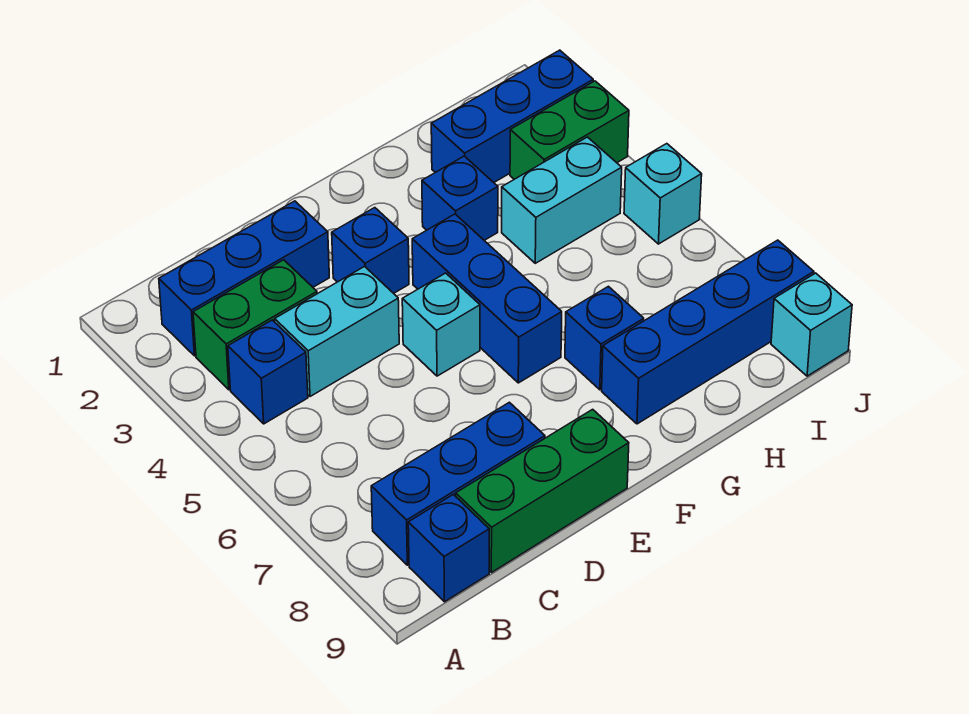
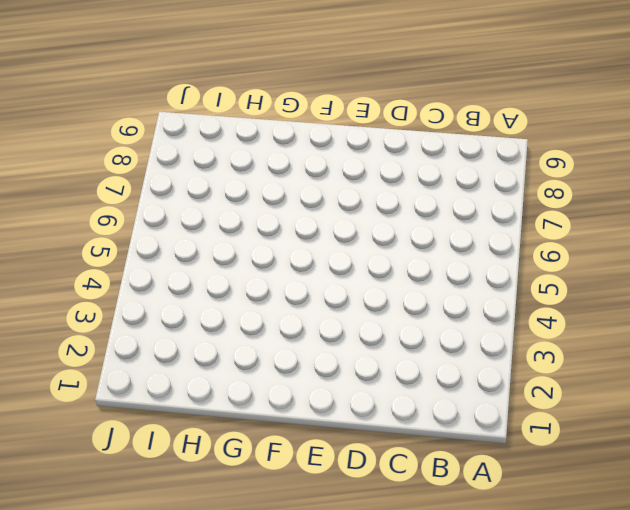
none -> blue 1x3 brick [159,201,329,356]
none -> green 1x2 brick [193,260,317,390]
none -> blue 1x1 brick [228,320,308,424]

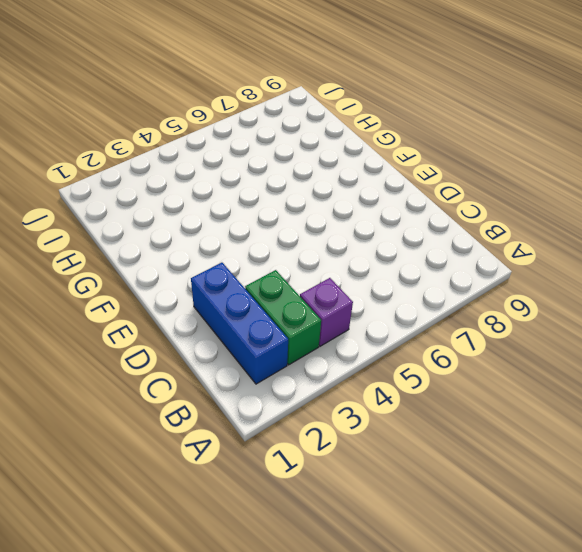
purple 1x1 brick [300,278,353,346] -> blue 1x1 brick [228,320,308,424]
none -> blue 1x3 brick [371,402,545,565]
none -> blue 1x1 brick [408,494,489,602]
none -> cyan 1x2 brick [275,267,399,397]

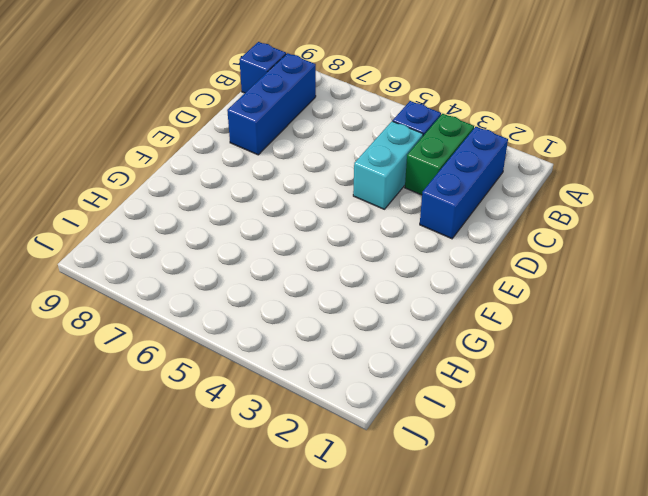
none -> green 1x3 brick [456,409,629,573]
none -> blue 1x1 brick [332,208,409,293]
none -> cyan 1x1 brick [402,273,480,376]

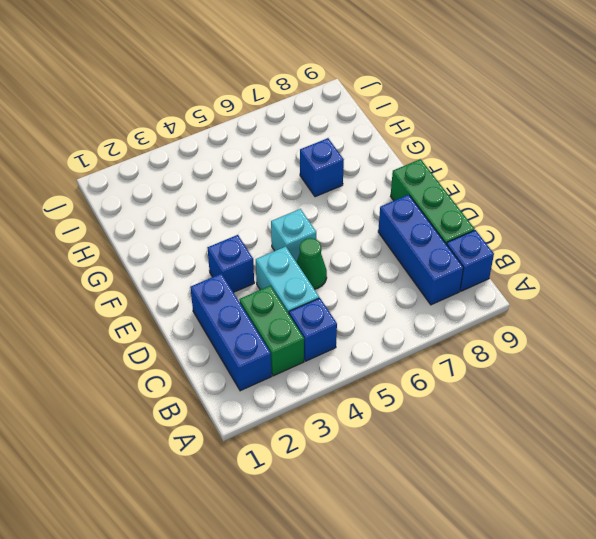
green 1x1 cone [297,238,327,289] -> none
none -> blue 1x3 brick [412,214,562,383]
none -> blue 1x1 brick [422,156,498,240]
none -> blue 1x4 brick [602,240,814,424]

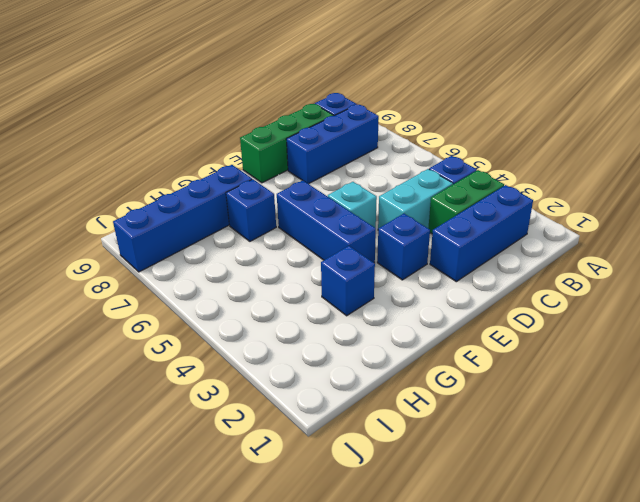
none -> blue 1x3 brick [431,50,593,182]
none -> cyan 1x2 brick [502,137,622,263]
none -> green 1x2 brick [510,81,629,179]

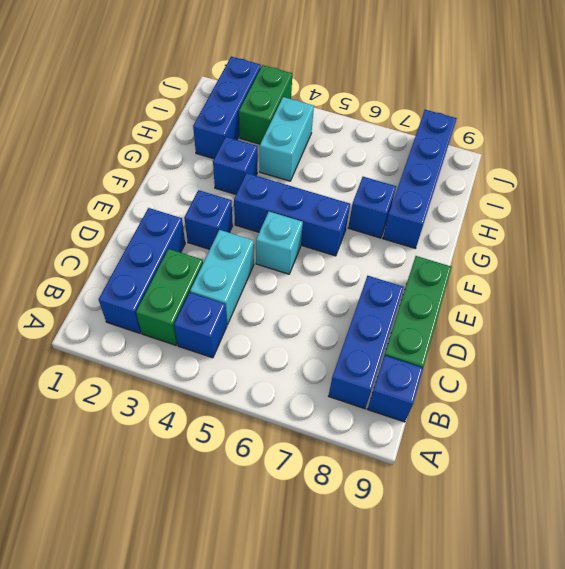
none -> cyan 1x1 brick [624,144,702,244]
none -> cyan 1x1 brick [771,273,852,376]

